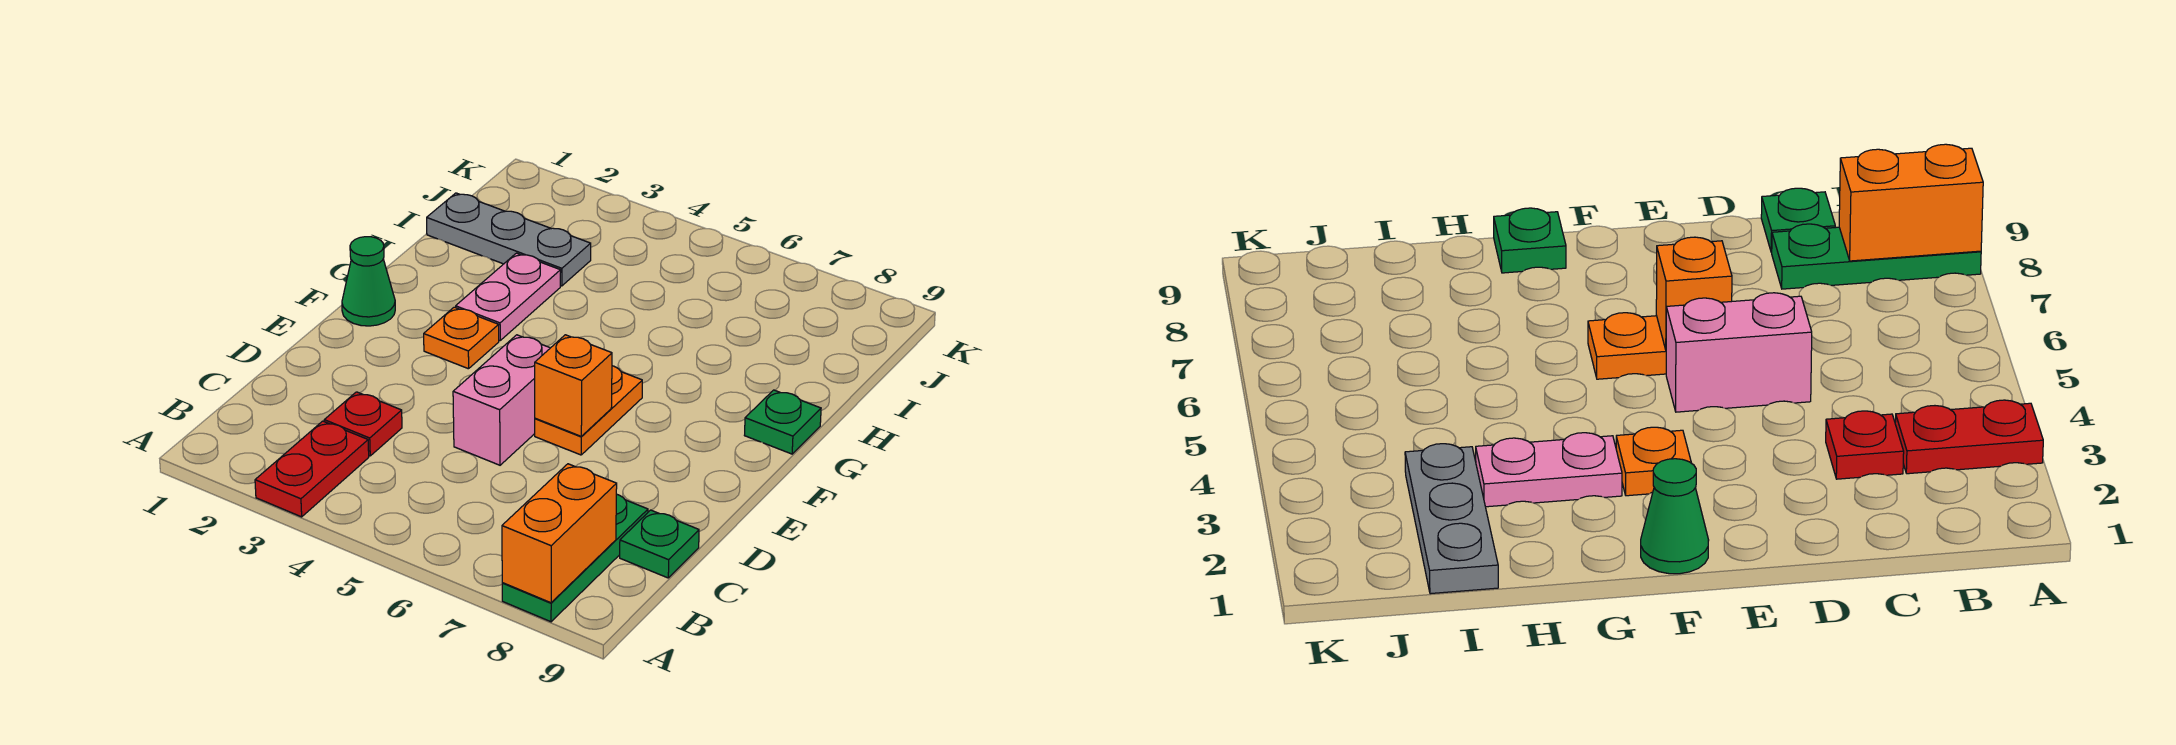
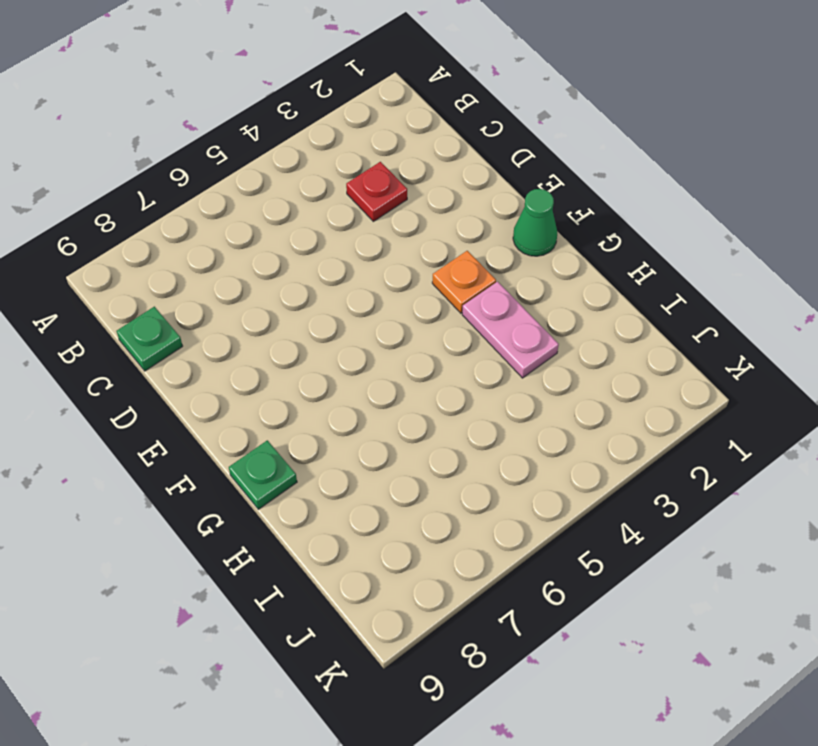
none -> red 1x2 plate [255,421,369,517]
none -> green 1x3 plate [502,494,648,622]
none -> pink 1x2 brick [453,335,550,465]

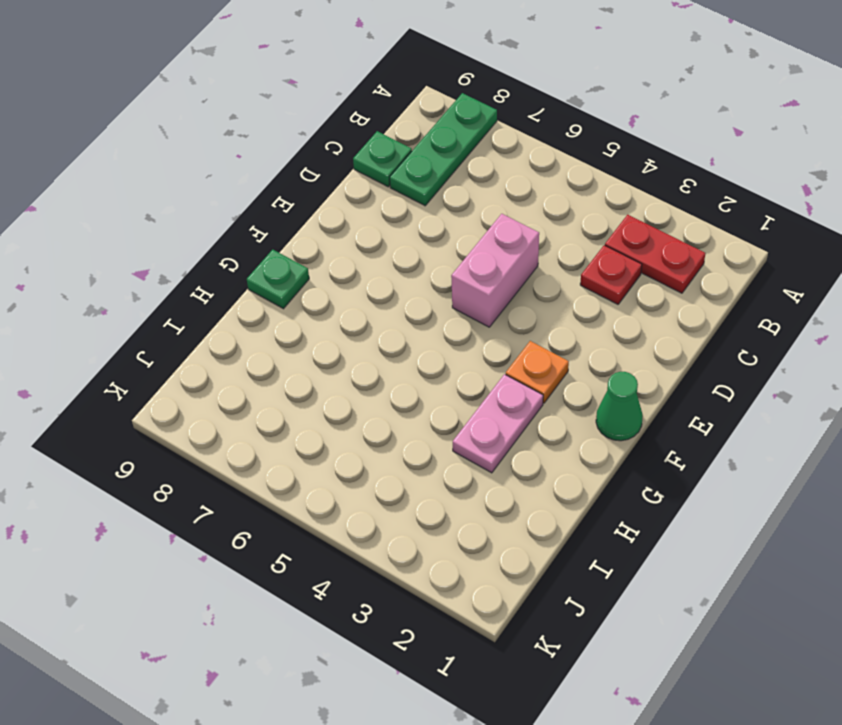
red 1x2 plate [605,215,705,293] -> red 1x2 plate turned to [255,421,369,517]
none -> orange 1x2 plate [535,366,642,455]
none -> grey 1x3 plate [427,193,591,286]
none -> orange 1x2 brick [502,464,617,603]

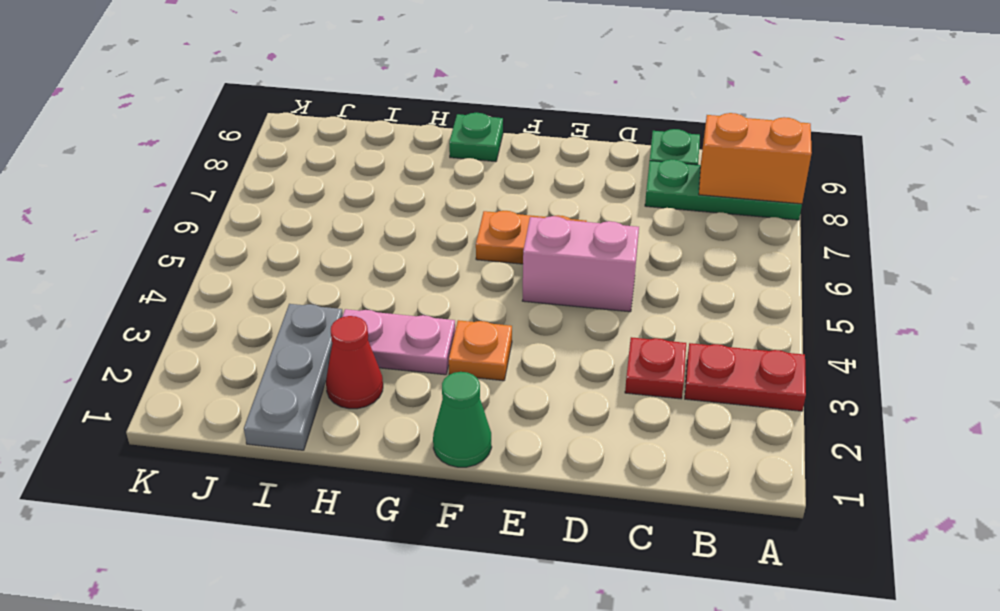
red 1x1 cone [326,316,383,409] -> none
none -> orange 1x1 brick [535,335,612,437]

